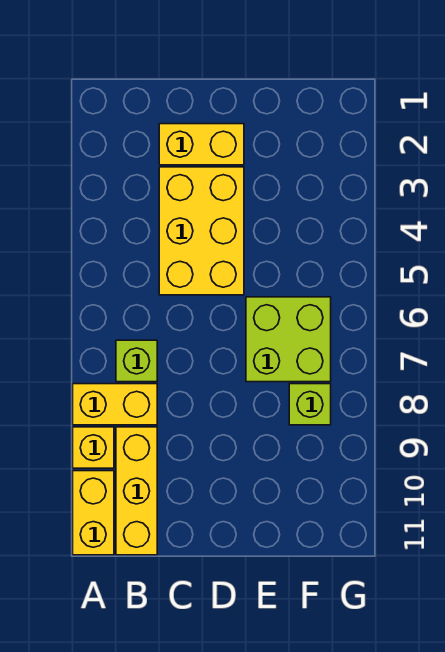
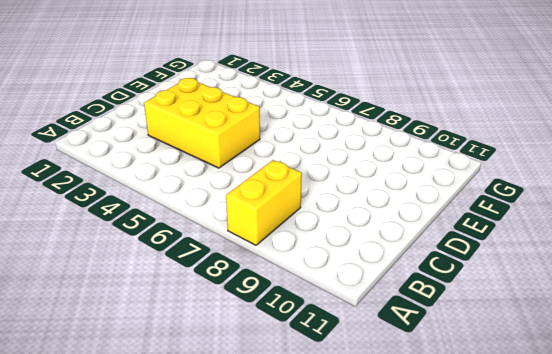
none -> yellow 1x1 brick [73,427,114,468]
none -> yellow 1x2 brick [73,471,114,555]

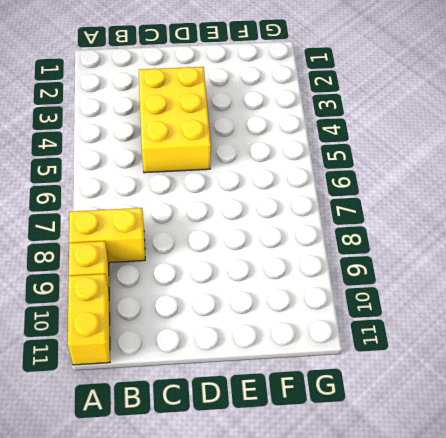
none -> lime 1x1 brick [116,340,157,382]
none -> yellow 1x3 brick [116,427,157,555]

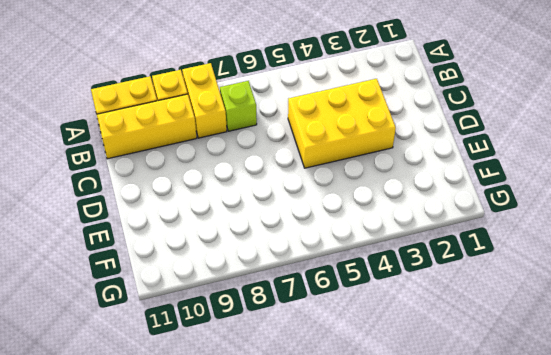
none -> yellow 1x2 brick [159,124,244,165]
none -> lime 2x2 brick [246,297,331,382]

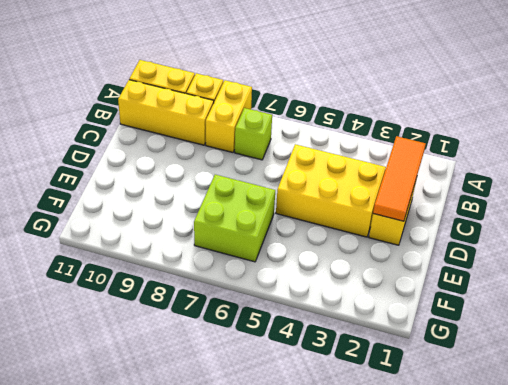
orange 1x3 tile [373,136,426,221] -> none
none -> lime 1x1 brick [289,384,331,425]

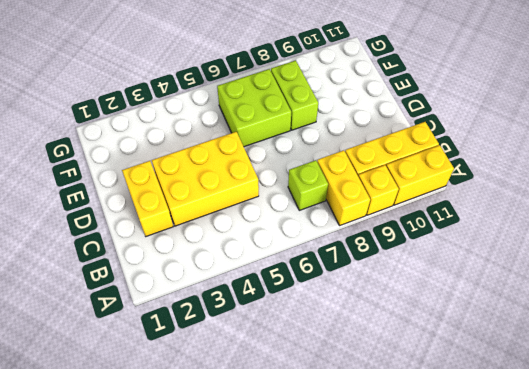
lime 1x2 brick [271,60,318,130] -> lime 1x1 brick [289,384,331,425]

